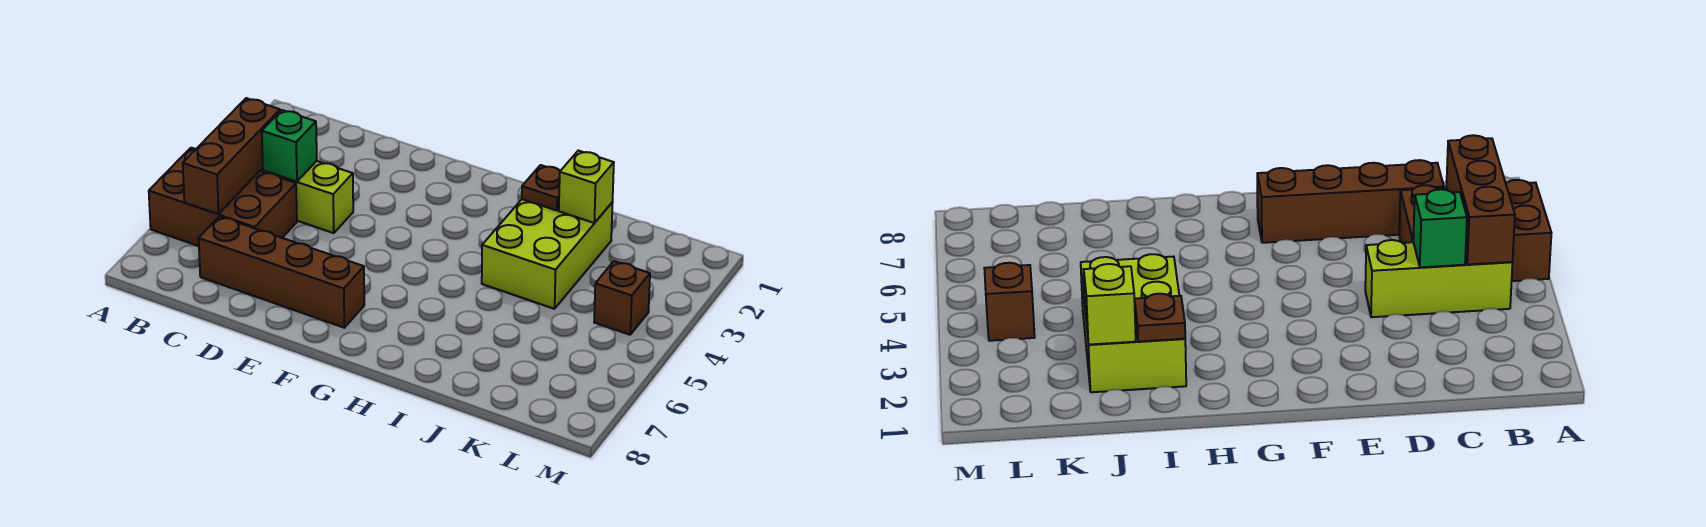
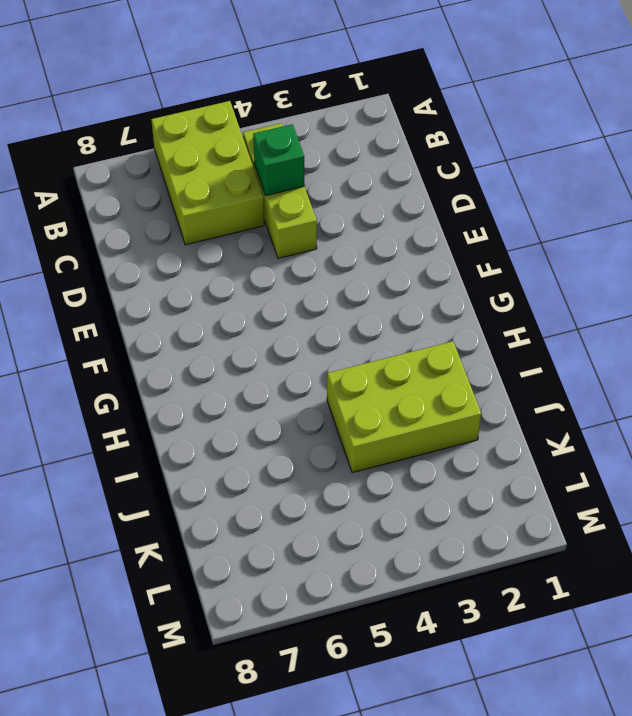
lime 2x3 brick [151,101,264,245] -> brown 2x3 brick [149,148,297,246]
none -> brown 1x4 brick [199,216,364,328]
none -> brown 1x1 brick [594,261,650,335]

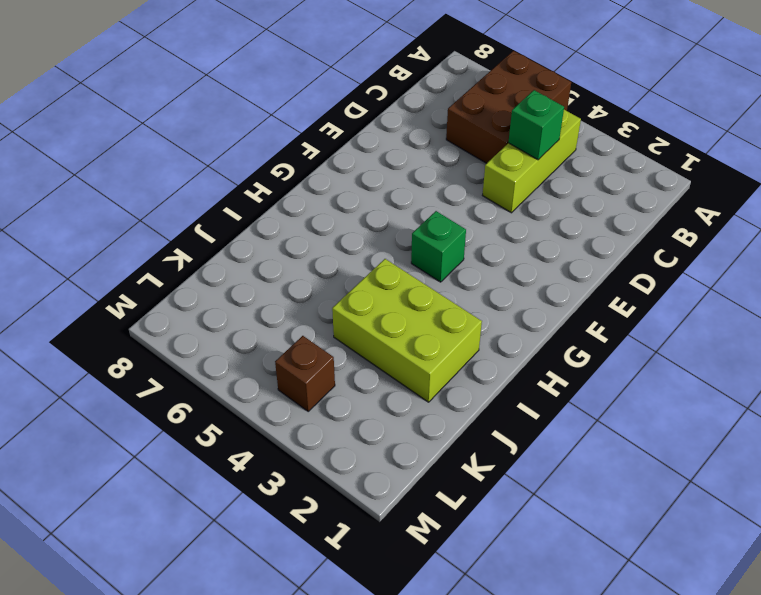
green 1x1 brick [411,211,466,282] -> none
none -> brown 1x4 brick [199,216,364,328]
none -> brown 1x3 brick [183,98,280,214]

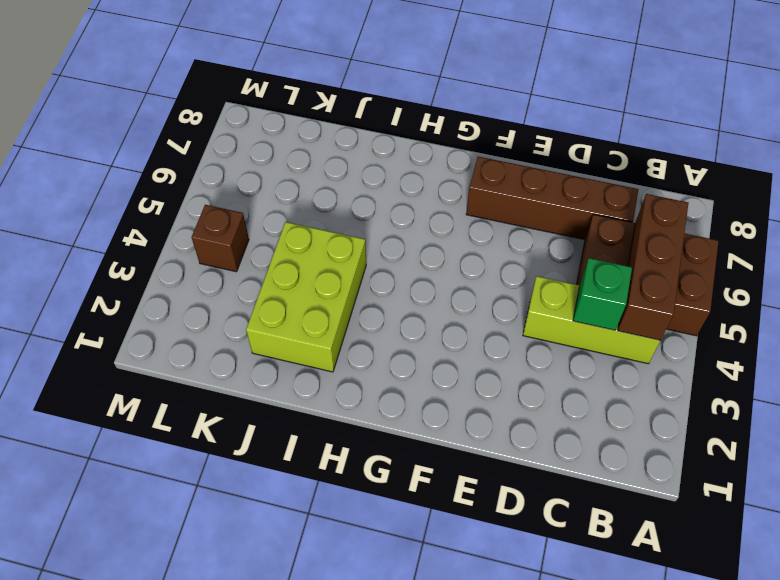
none -> brown 1x1 plate [522,165,560,211]
none -> lime 1x1 brick [559,151,614,223]

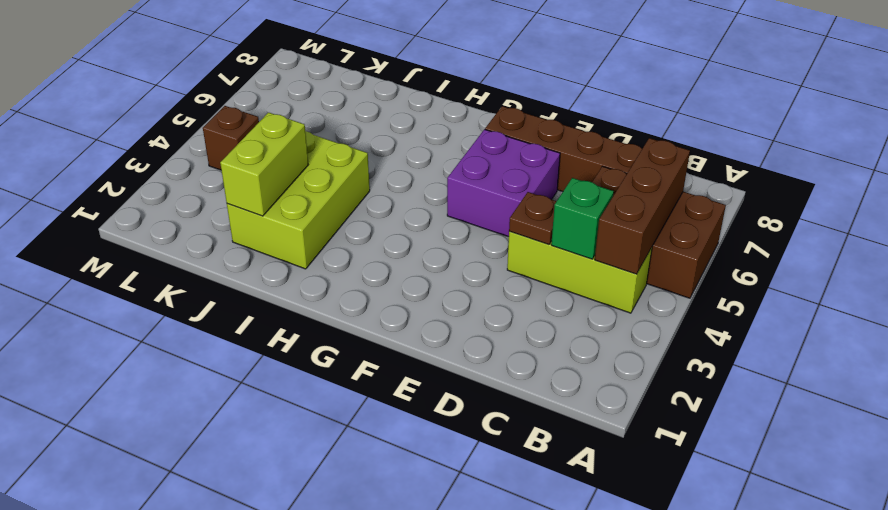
brown 1x1 plate [509,192,556,244] -> brown 1x1 plate moved to [522,165,560,211]
purple 2x2 brick [447,129,560,237] -> none
lime 1x2 brick [220,112,308,216] -> lime 1x1 brick [559,151,614,223]

